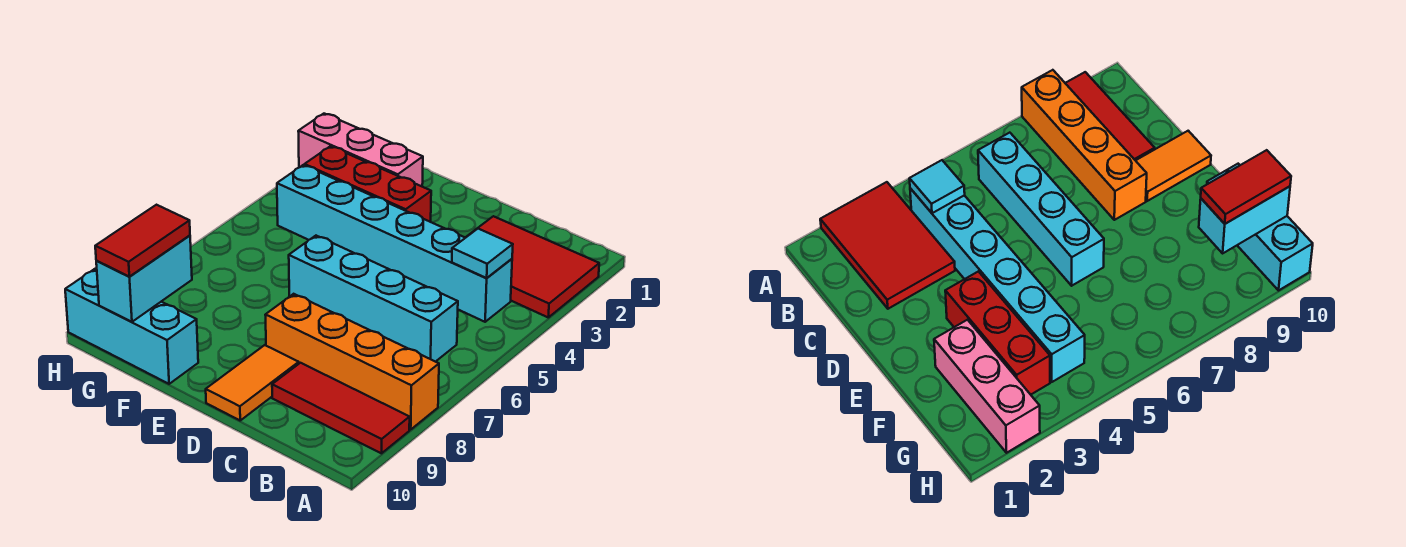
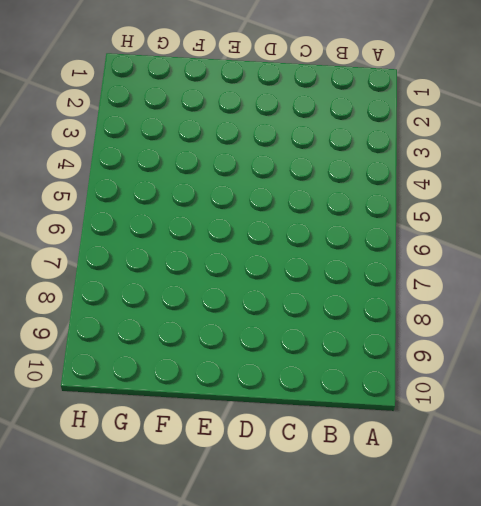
none -> red 2x3 tile [465,216,599,317]
none -> orange 1x4 brick [266,294,439,429]
none -> red 1x3 tile [272,363,410,453]

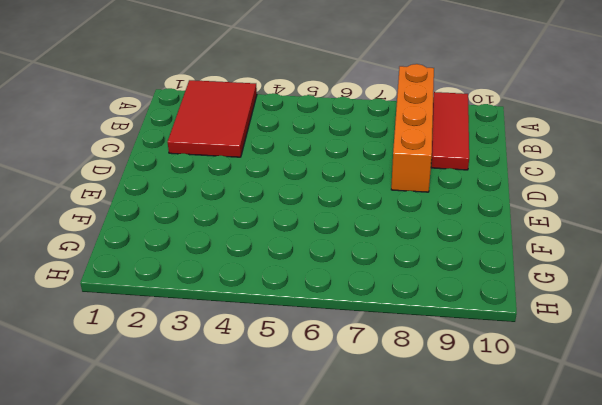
none -> cyan 1x6 brick [277,165,512,322]
none -> cyan 1x4 brick [289,236,458,362]
none -> orange 1x2 tile [206,345,299,420]

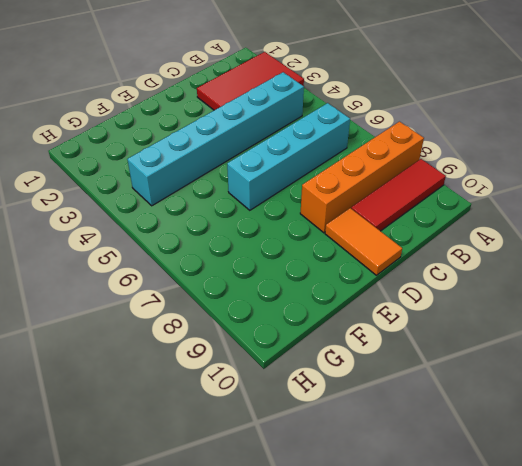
none -> red 1x3 brick [305,146,431,222]
none -> pink 1x3 brick [298,114,423,186]
none -> cyan 1x3 brick [65,269,198,384]

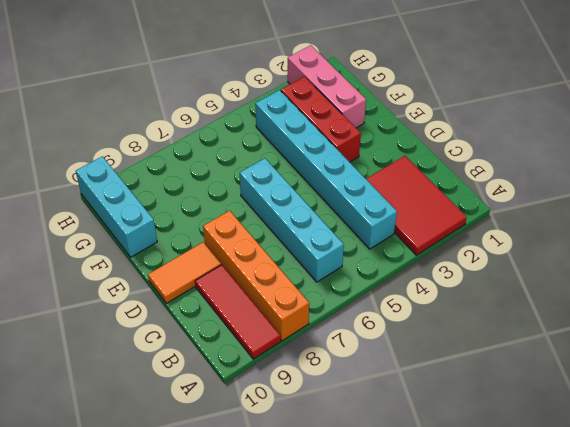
none -> cyan 1x1 tile [452,229,513,278]
none -> cyan 1x2 brick [96,235,192,322]
none -> red 1x2 tile [95,205,190,277]

